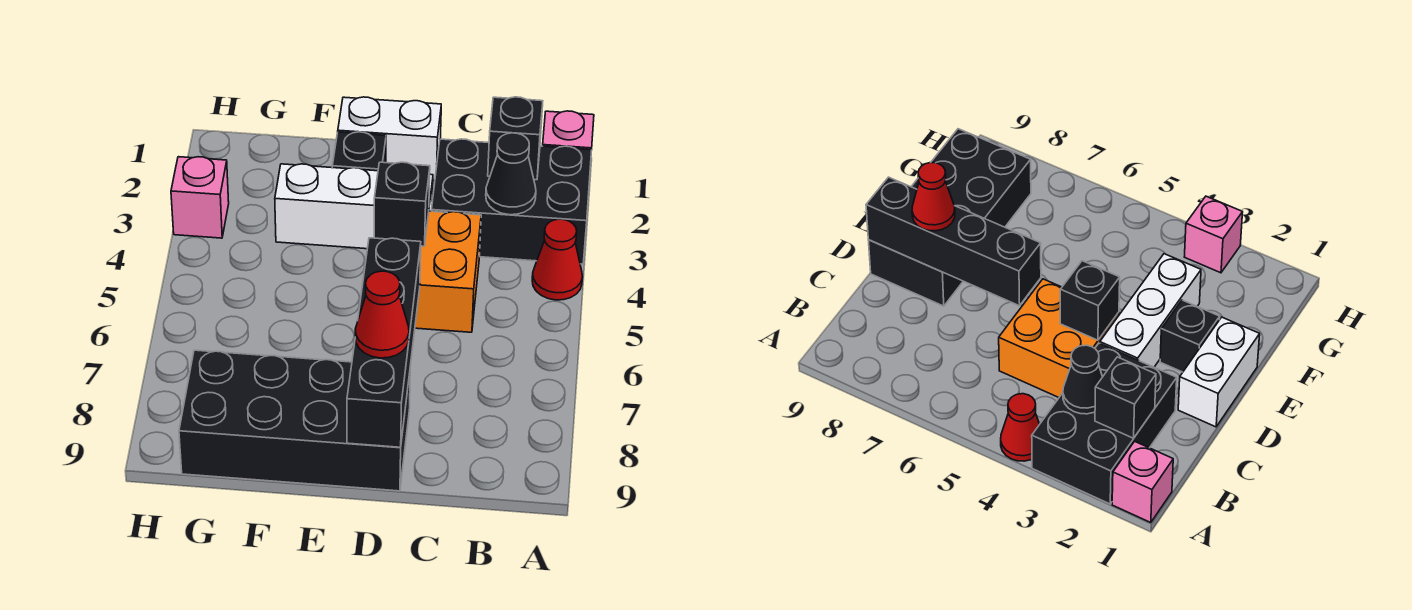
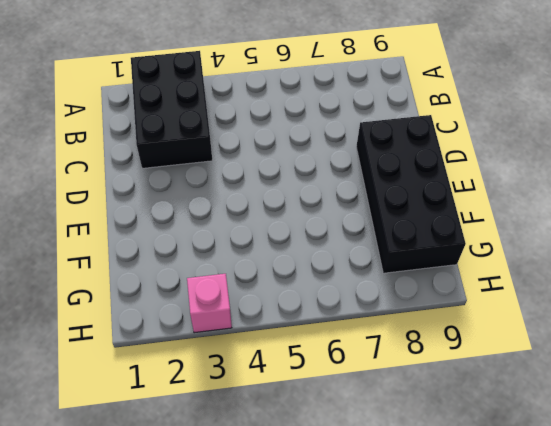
none -> pink 1x1 brick [543,111,594,150]
none -> red 1x1 cone [532,219,583,300]
none -> orange 2x2 brick [415,211,481,332]

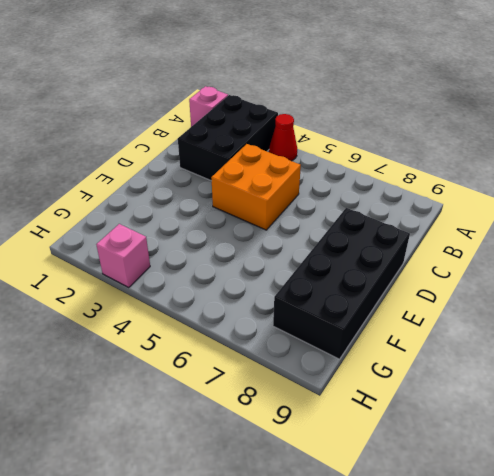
none -> white 1x2 brick [338,97,441,181]
none -> white 1x3 brick [275,164,433,249]
none -> black 1x1 brick [332,132,386,171]

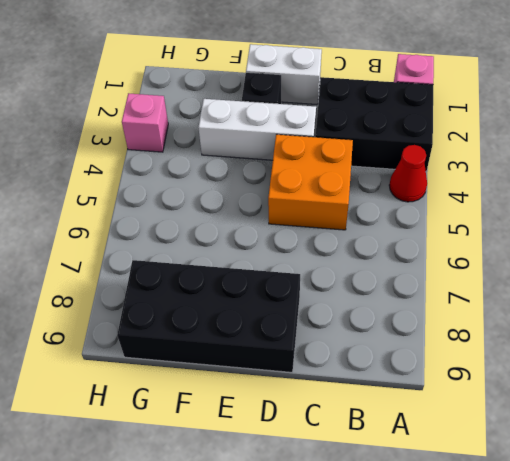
none -> black 1x1 brick [488,97,543,180]
none -> black 1x1 cone [486,133,536,215]
none -> black 1x1 brick [374,162,430,246]

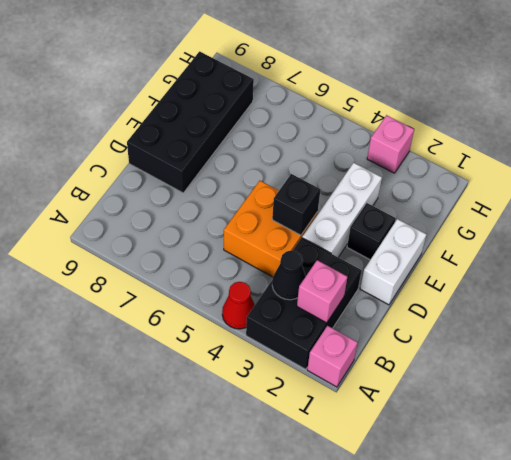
pink 1x1 brick [297,260,347,323] -> black 1x1 brick [488,97,543,180]
none -> black 1x4 brick [347,238,421,447]
none -> red 1x1 cone [355,271,409,358]

